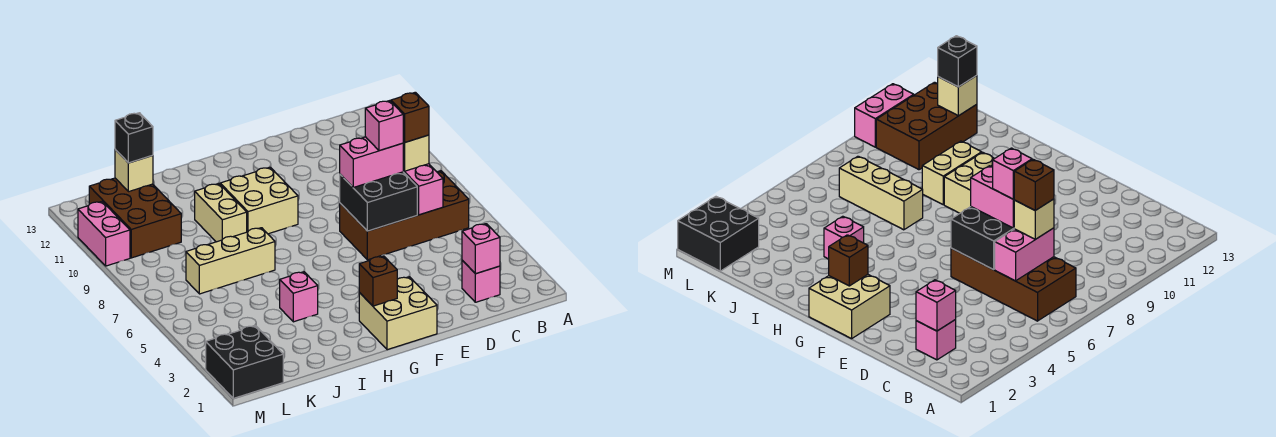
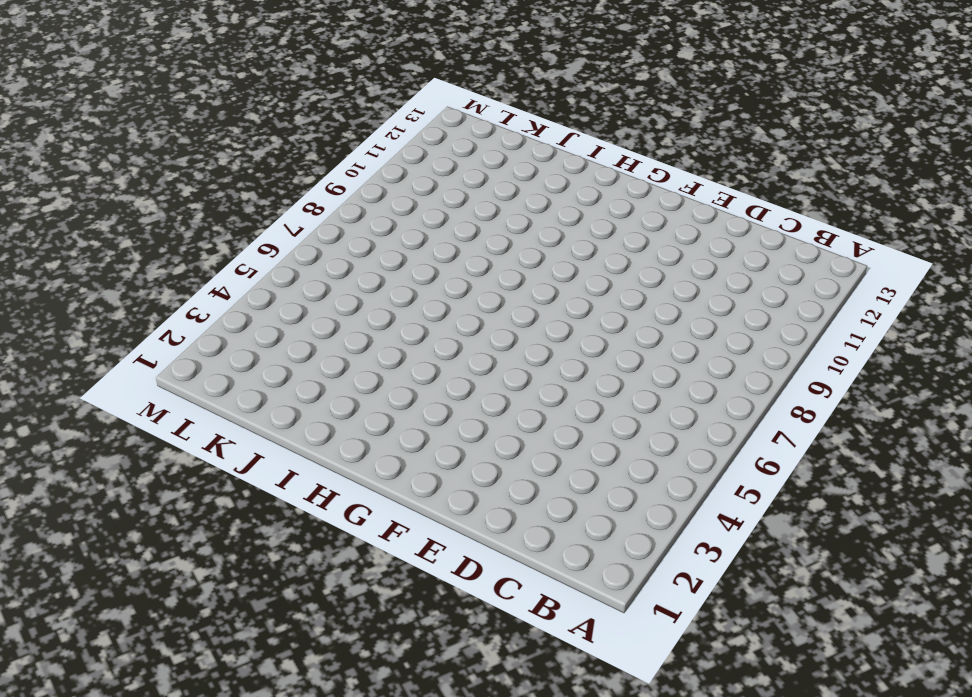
none -> brown 2x4 brick [340,171,469,260]
none -> pink 1x1 brick [462,260,500,302]
none -> tan 2x2 brick [359,277,437,350]

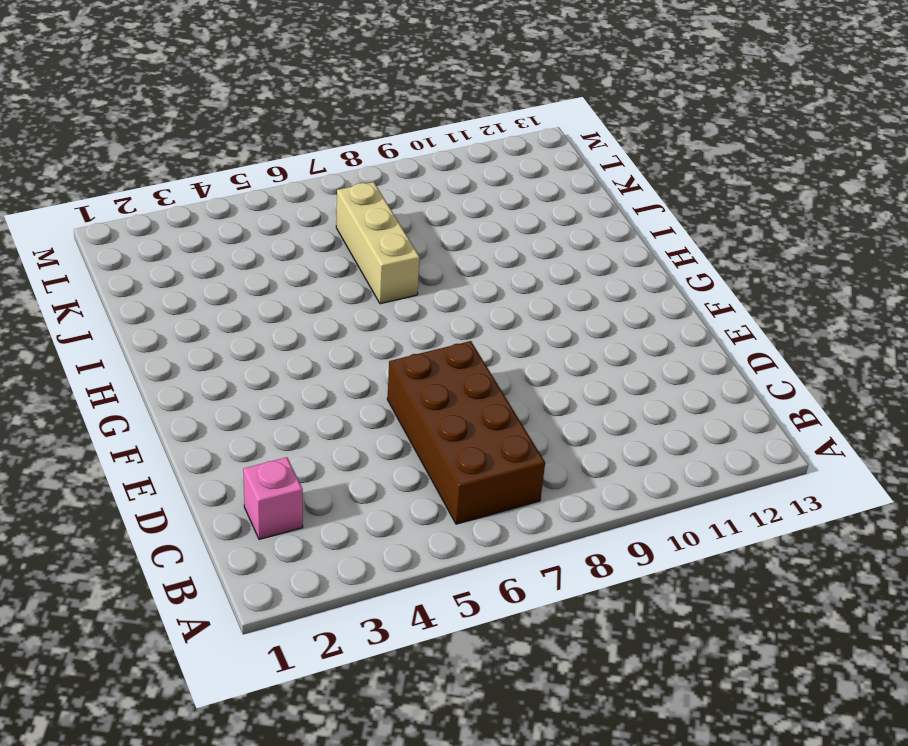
none -> tan 2x2 brick [359,277,437,350]
none -> tan 2x2 brick [220,167,298,234]
none -> pink 1x1 brick [280,272,318,322]

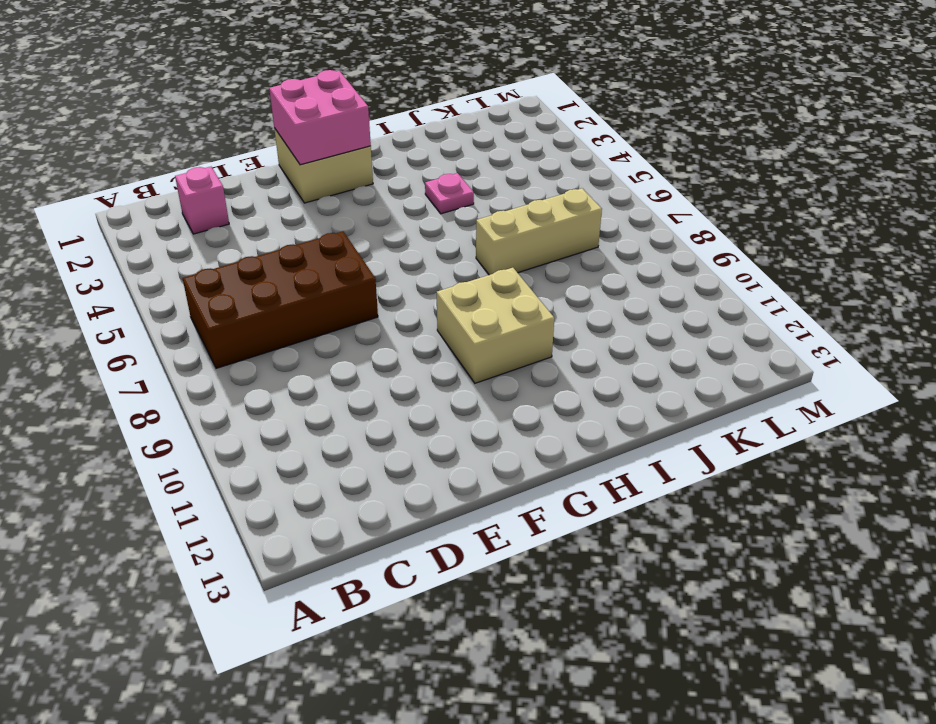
pink 2x2 brick [269,70,371,165] -> brown 1x1 brick [359,256,397,306]
pink 1x1 plate [425,173,474,214] -> pink 1x1 brick [280,272,318,322]
none -> tan 1x2 brick [195,184,247,242]
none -> brown 2x3 brick [89,178,181,258]
none -> black 2x2 brick [206,326,283,398]

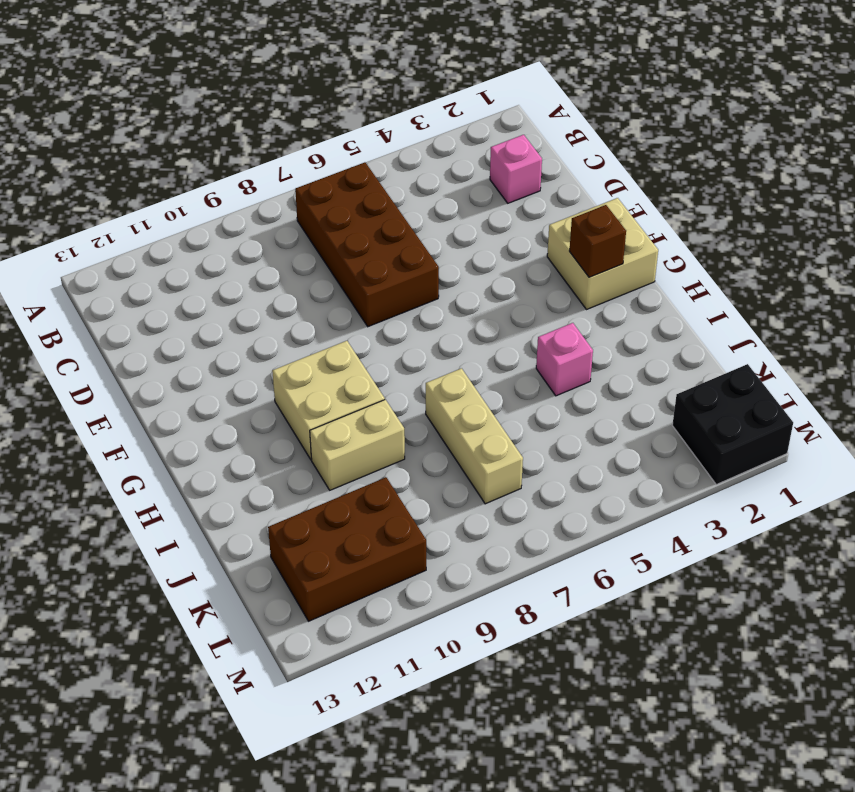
none -> pink 1x2 brick [78,201,130,266]
none -> pink 1x1 brick [462,224,500,274]
none -> pink 1x2 brick [403,164,443,215]

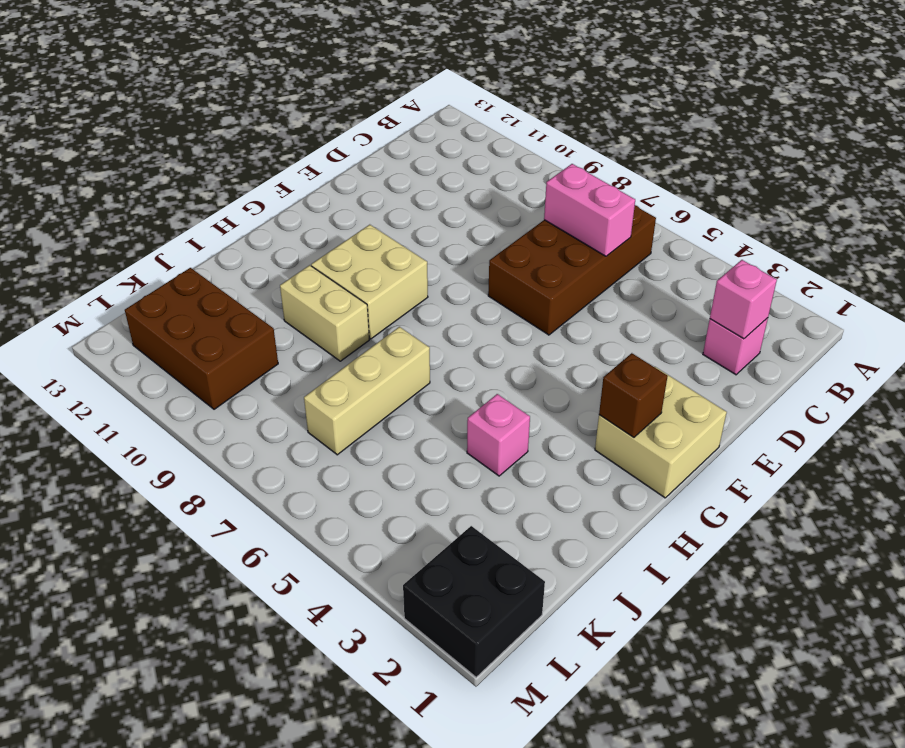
none -> pink 1x2 brick [78,201,130,266]
none -> black 2x2 brick [340,172,417,231]
none -> tan 1x1 brick [115,150,153,192]

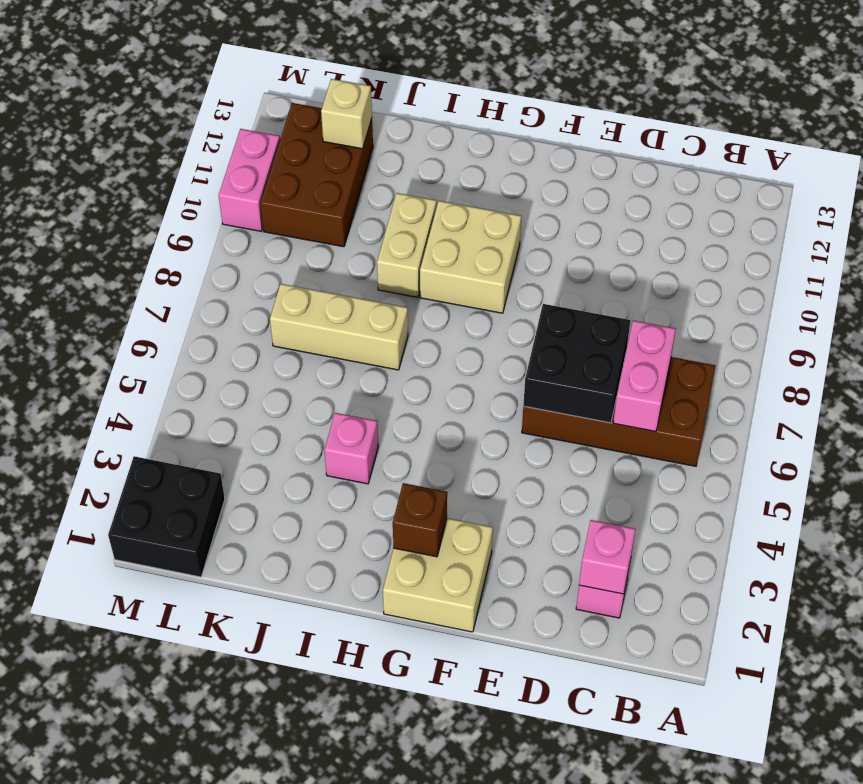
none -> tan 1x1 brick [403,135,429,171]
none -> pink 1x2 brick [340,137,403,187]
none -> black 1x1 brick [115,113,153,163]

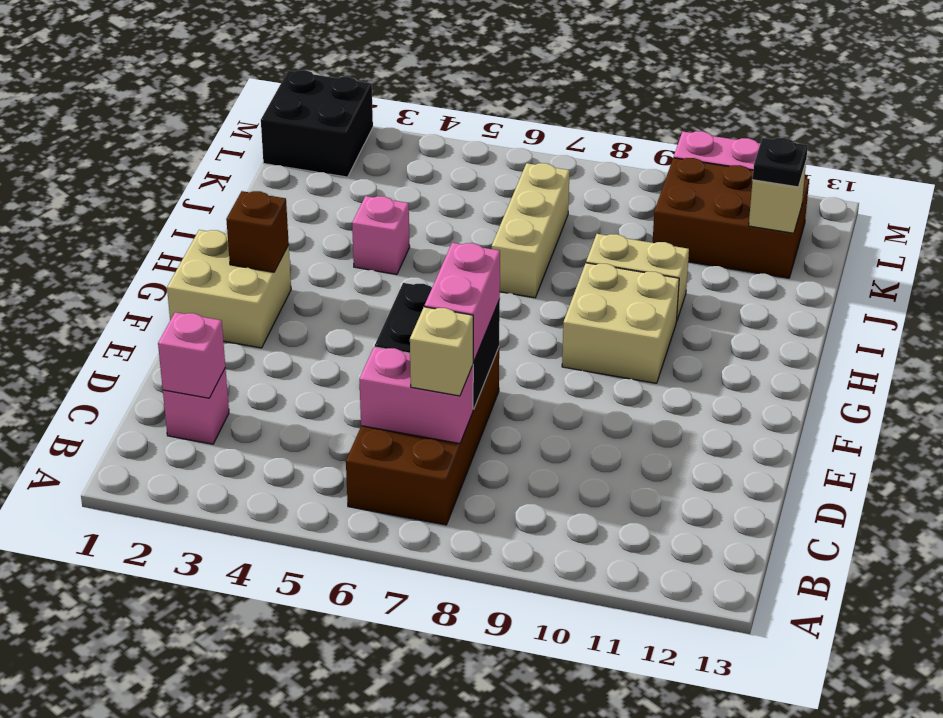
black 1x1 plate [753,138,808,187] -> black 1x1 brick [115,113,153,163]
none -> brown 1x1 brick [391,92,429,143]
none -> pink 1x1 brick [365,101,403,151]

